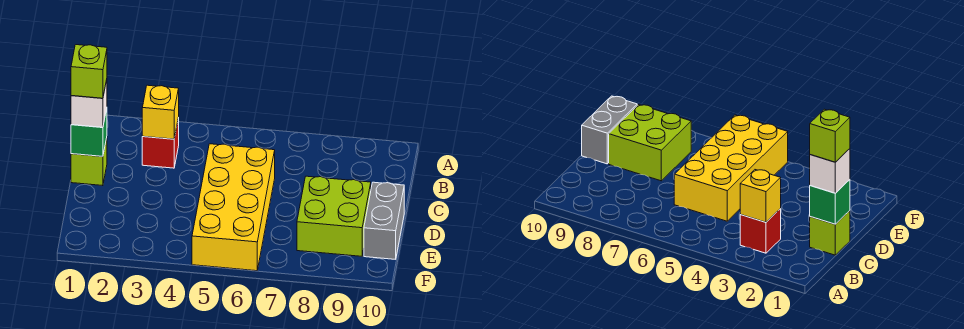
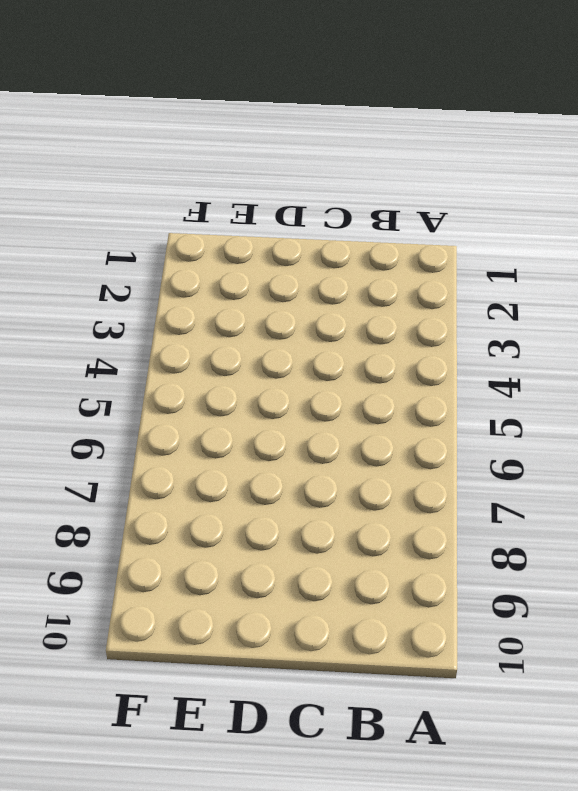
none -> red 1x1 brick [142,118,179,168]
none -> lime 1x1 brick [71,138,107,186]

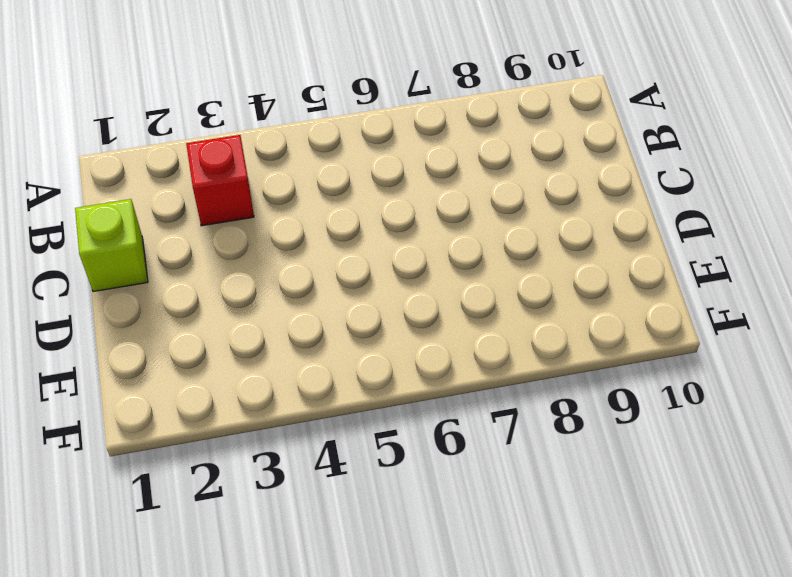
none -> yellow 2x4 brick [192,144,275,271]
none -> lime 2x2 brick [297,176,371,256]

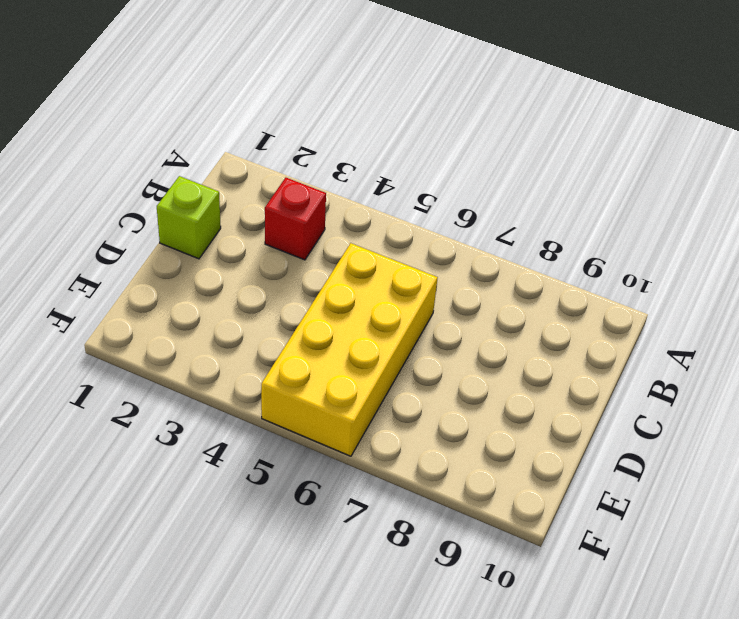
none -> lime 2x2 brick [297,176,371,256]
none -> grey 1x2 brick [364,182,404,259]

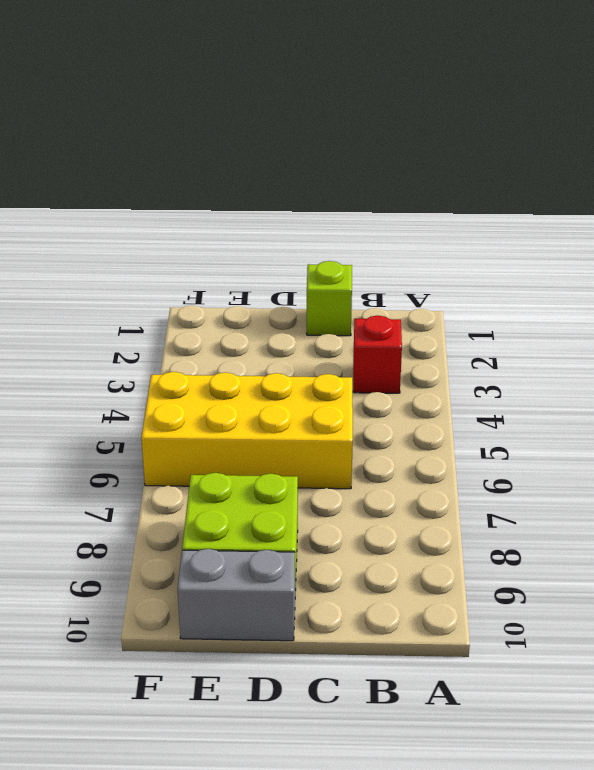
none -> yellow 1x1 brick [142,85,179,139]
none -> green 1x1 brick [71,109,107,156]

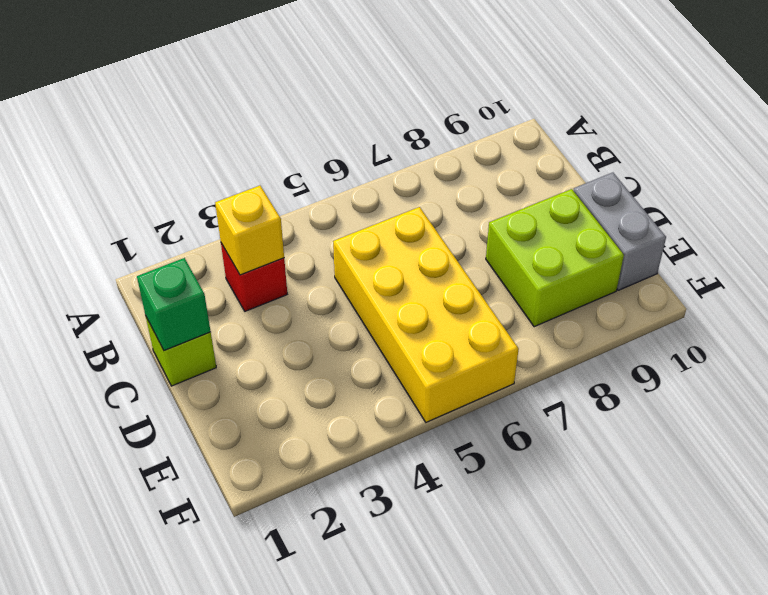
none -> white 1x1 brick [71,80,107,127]
none -> lime 1x1 brick [71,45,107,98]

